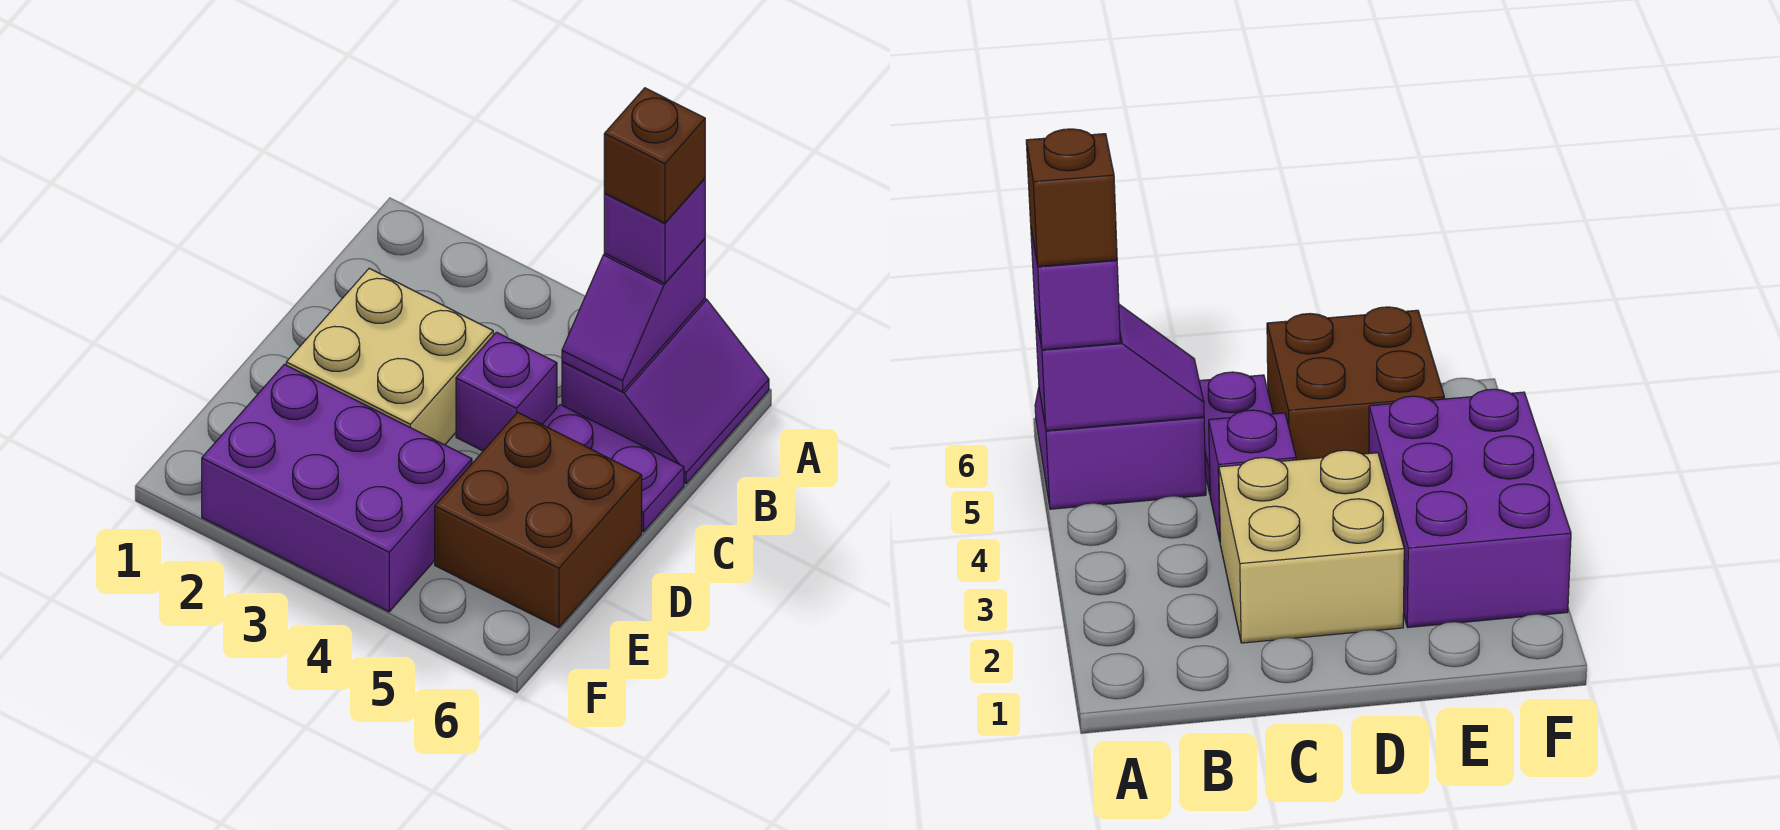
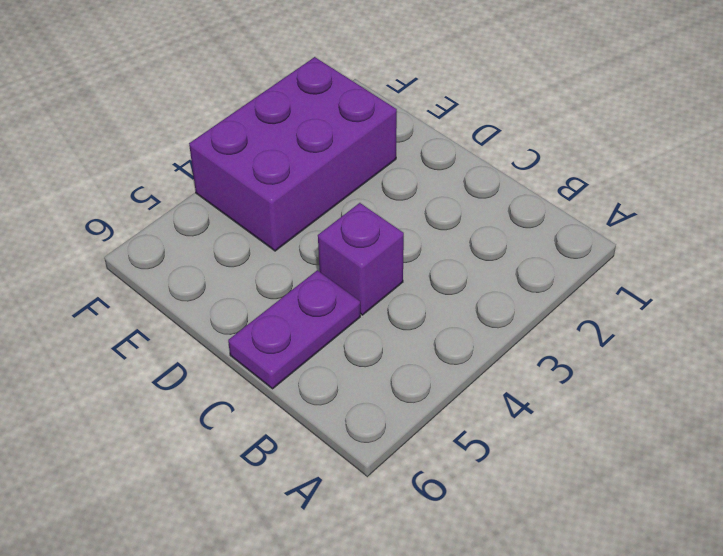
none -> purple 2x2 slope [562,299,769,484]
none -> tan 2x2 brick [286,268,493,445]

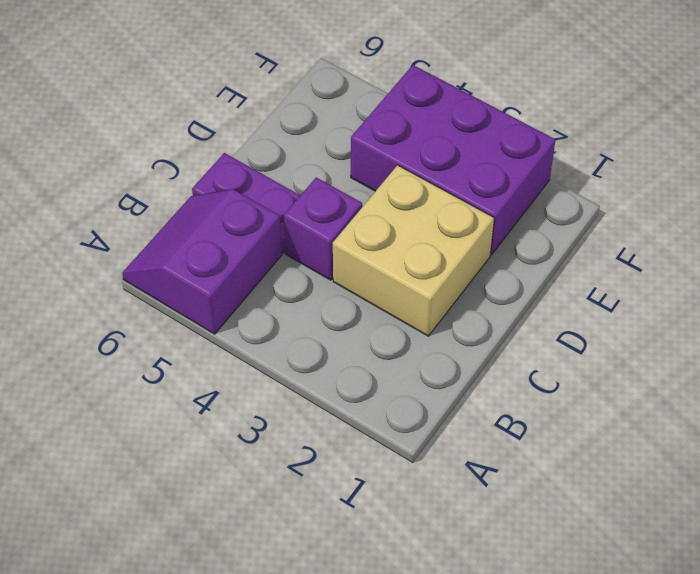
none -> brown 2x2 brick [435,412,642,628]
none -> purple 1x2 slope [562,239,705,392]

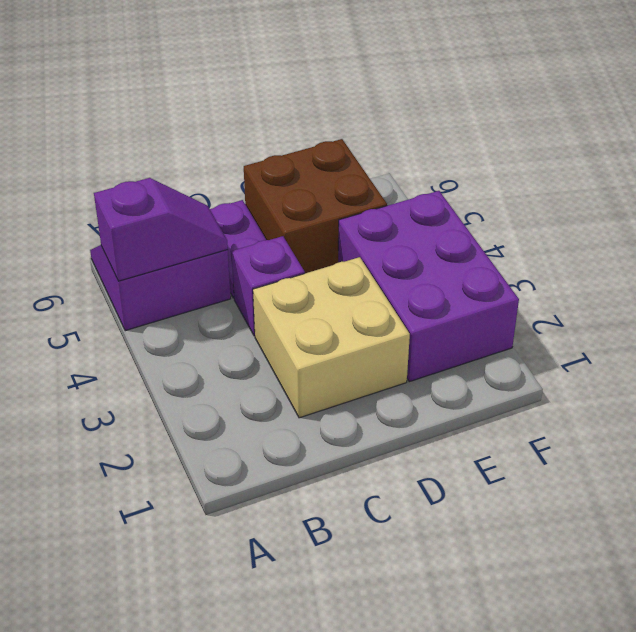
none -> purple 1x1 brick [604,179,705,283]
none -> brown 1x1 brick [604,88,705,223]

